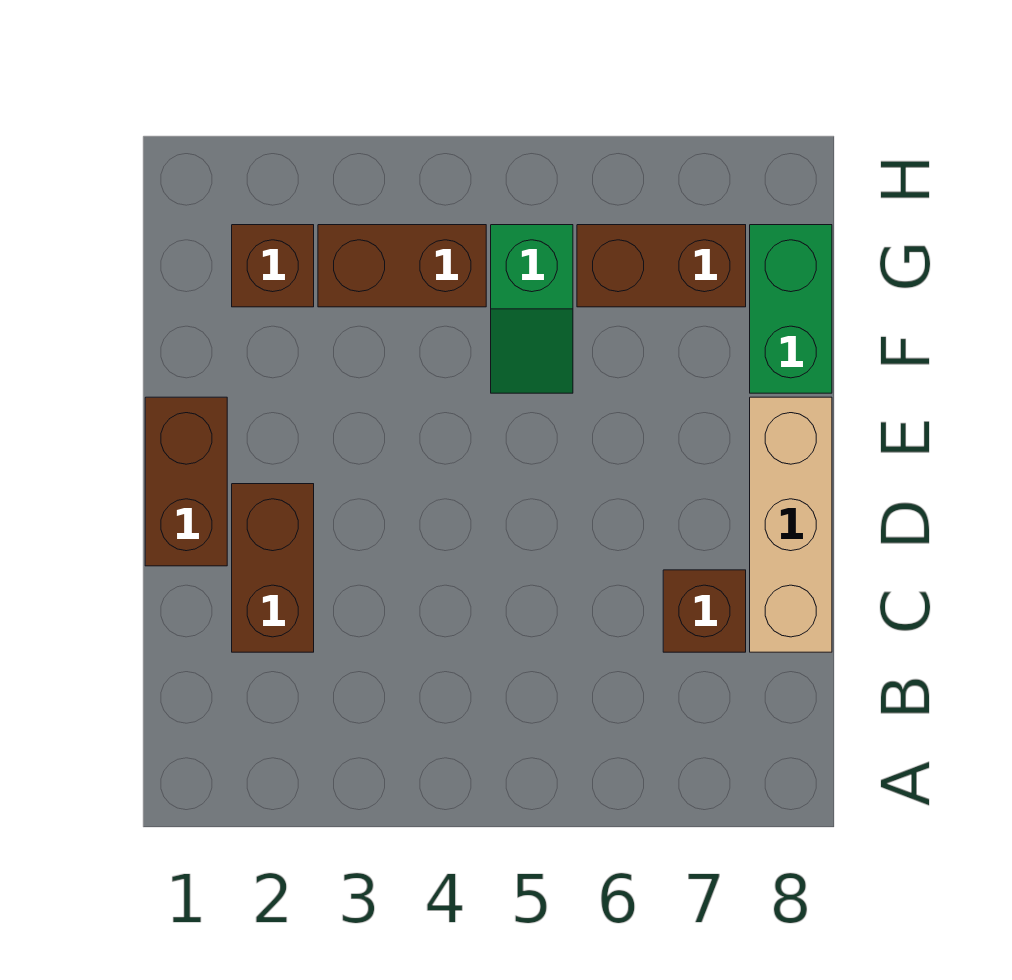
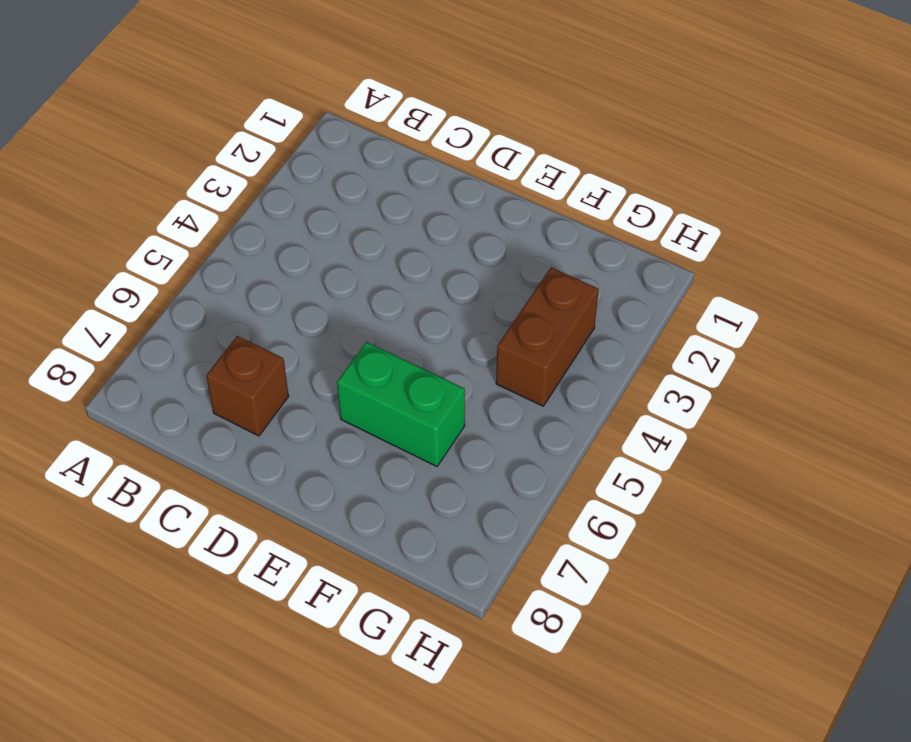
green 1x2 brick [337,342,465,466] -> green 1x2 brick moved to [750,225,832,393]
none -> brown 1x2 brick [232,484,314,652]
none -> tan 1x3 brick [750,397,832,652]

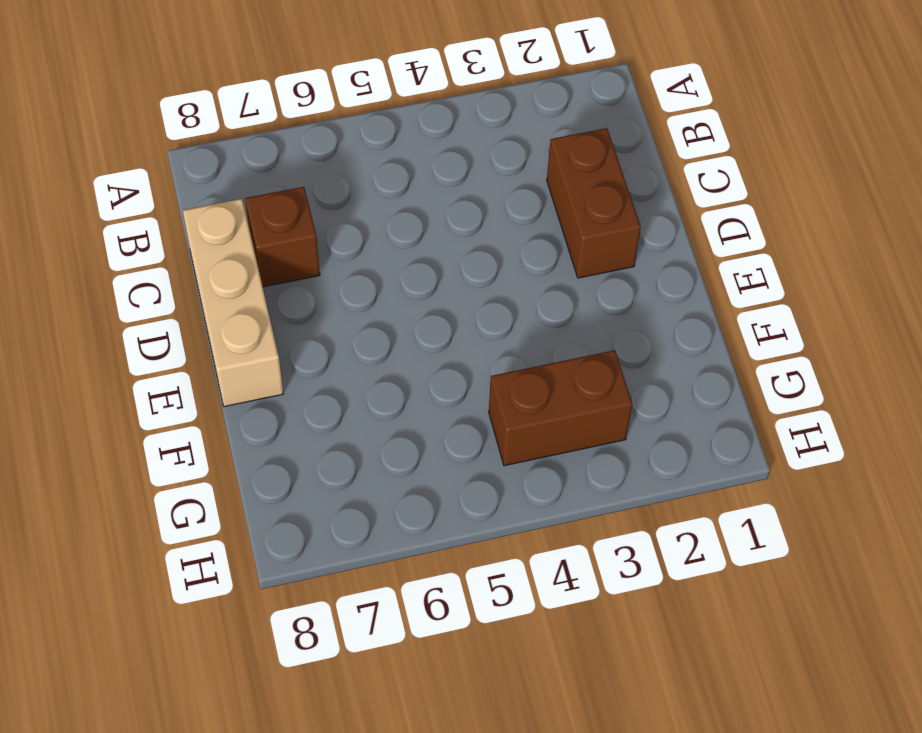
none -> brown 1x2 brick [145,397,227,566]
none -> green 1x2 slope [491,225,573,393]

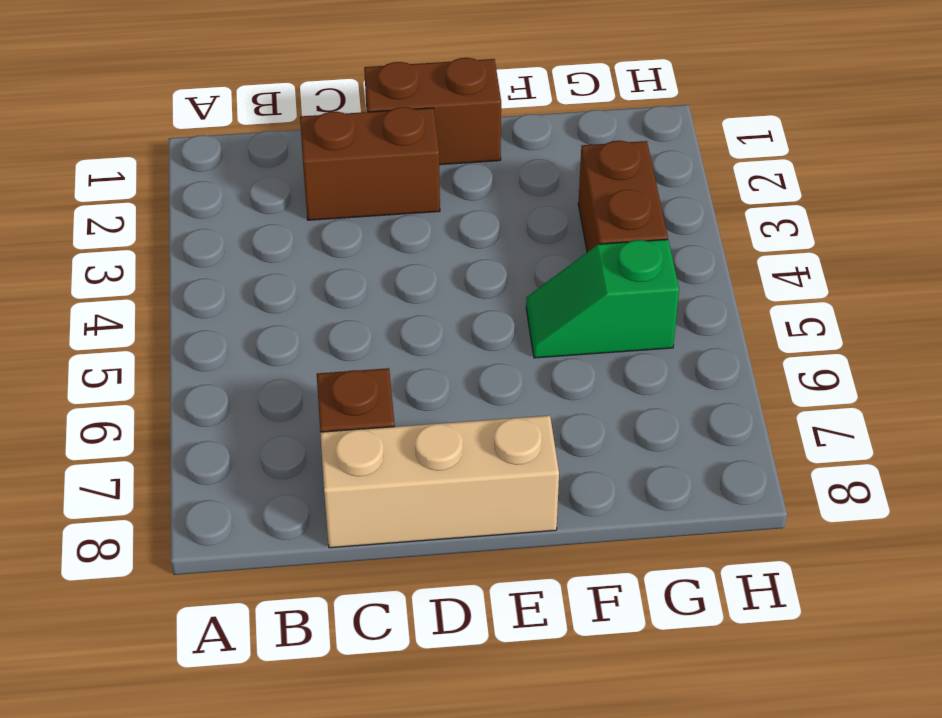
none -> green 1x2 brick [750,225,832,393]
none -> brown 1x1 brick [232,225,314,307]

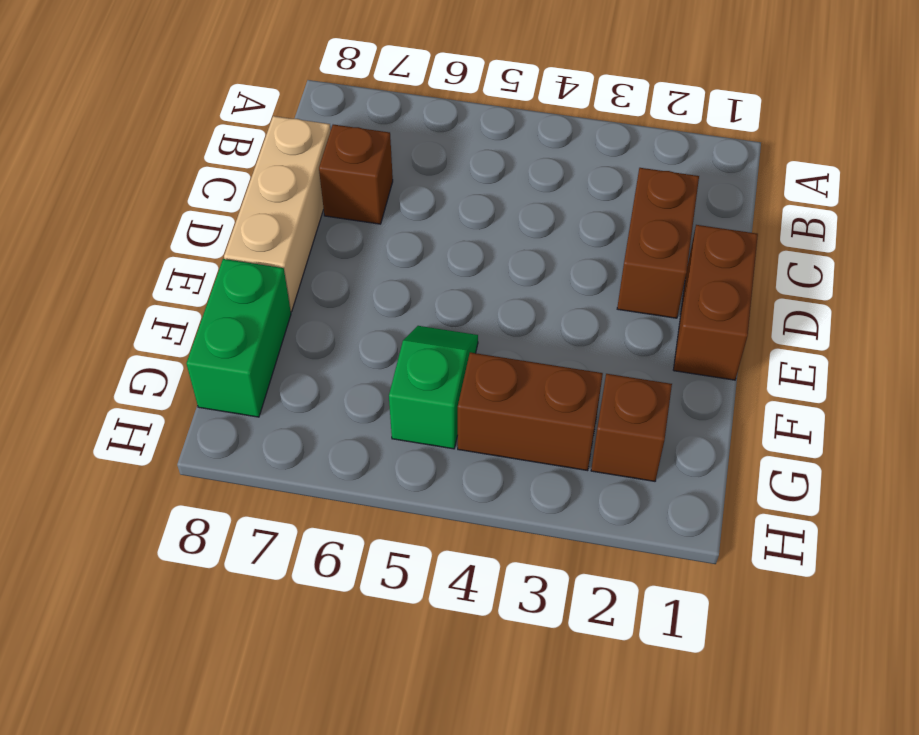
none -> brown 1x2 brick [577,225,746,307]

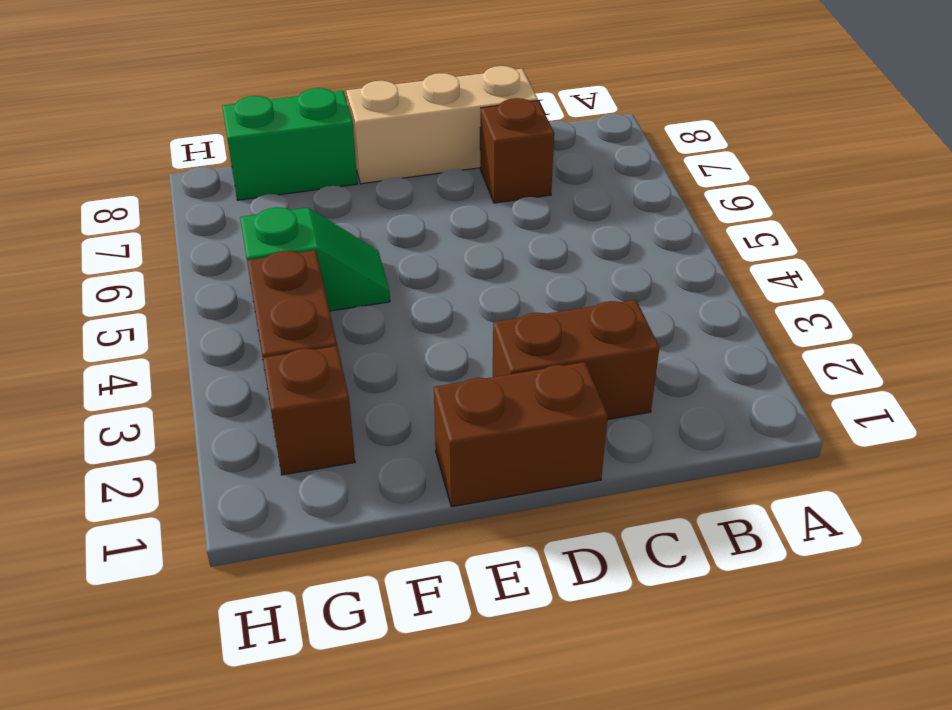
none -> brown 1x2 brick [577,225,746,307]

